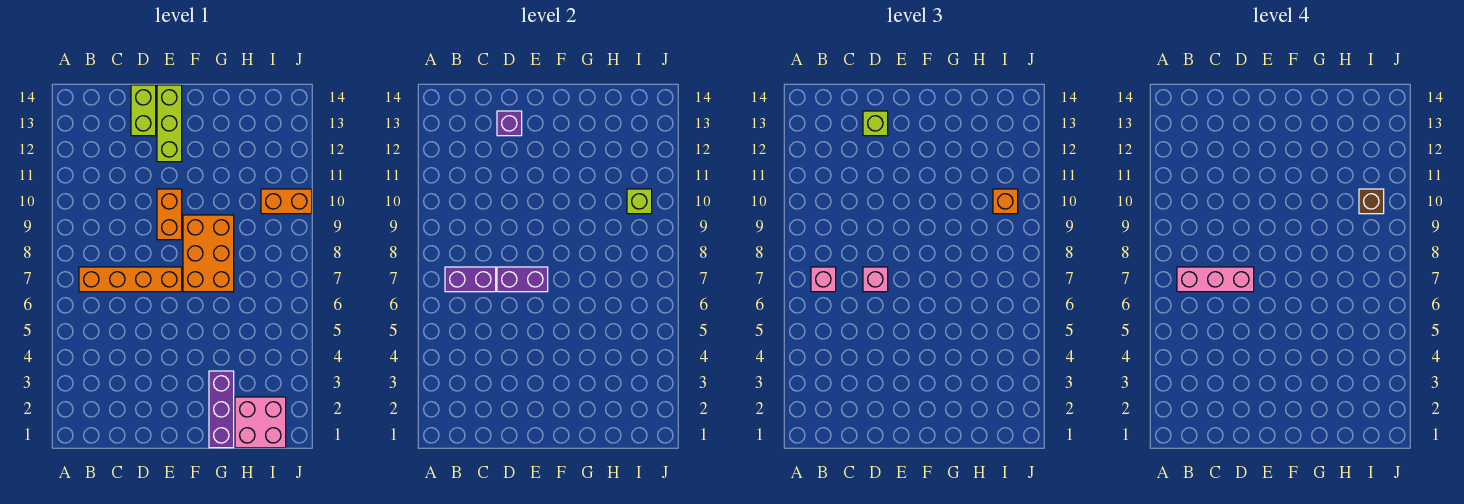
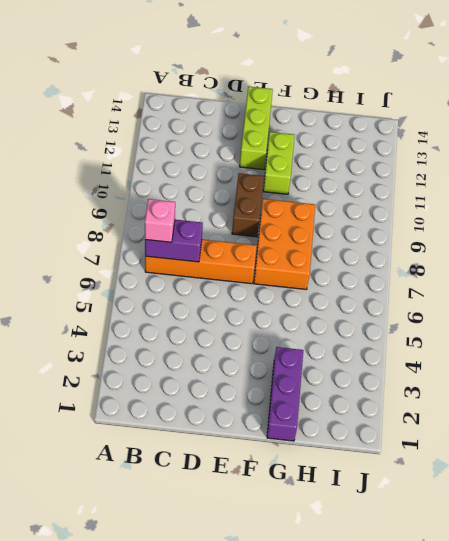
brown 1x2 brick [232,173,264,237] -> orange 1x2 brick [157,189,182,240]
lime 1x2 brick [263,132,295,194] -> lime 1x2 brick moved to [131,85,156,136]
none -> pink 2x2 brick [235,397,286,448]
none -> orange 1x2 brick [261,189,312,214]
none -> purple 1x2 brick [497,267,548,292]

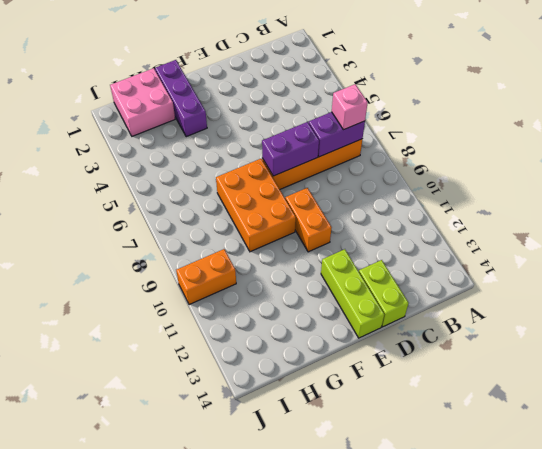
none -> purple 1x1 brick [497,111,522,136]
none -> lime 1x1 brick [627,189,652,214]
none -> pink 1x1 brick [863,267,888,292]

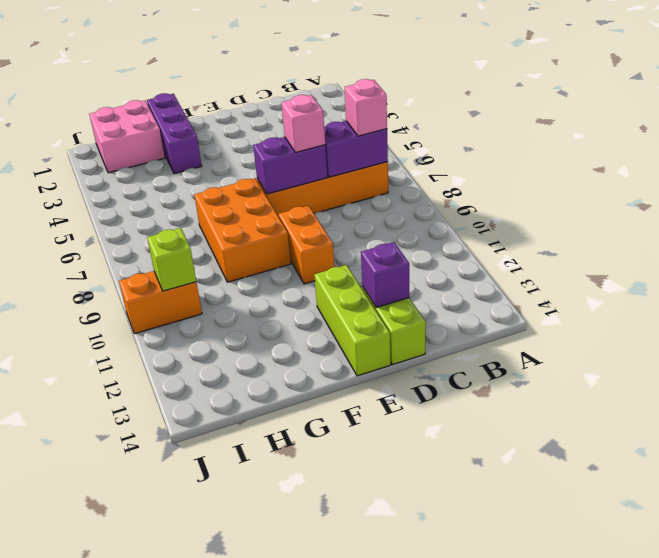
none -> lime 1x1 brick [863,111,888,136]
none -> orange 1x1 brick [993,189,1018,214]
none -> pink 1x3 brick [1177,267,1254,292]

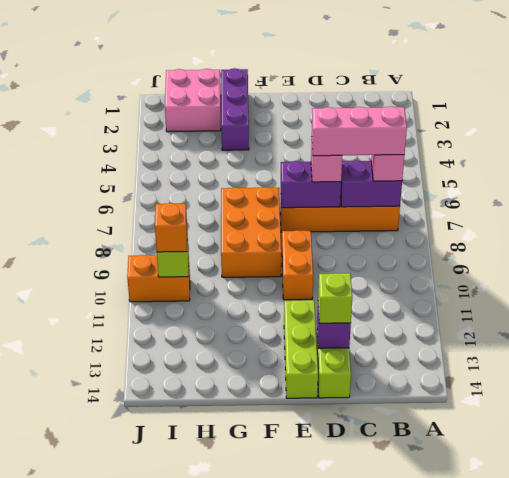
none -> brown 1x1 brick [1359,189,1384,214]

